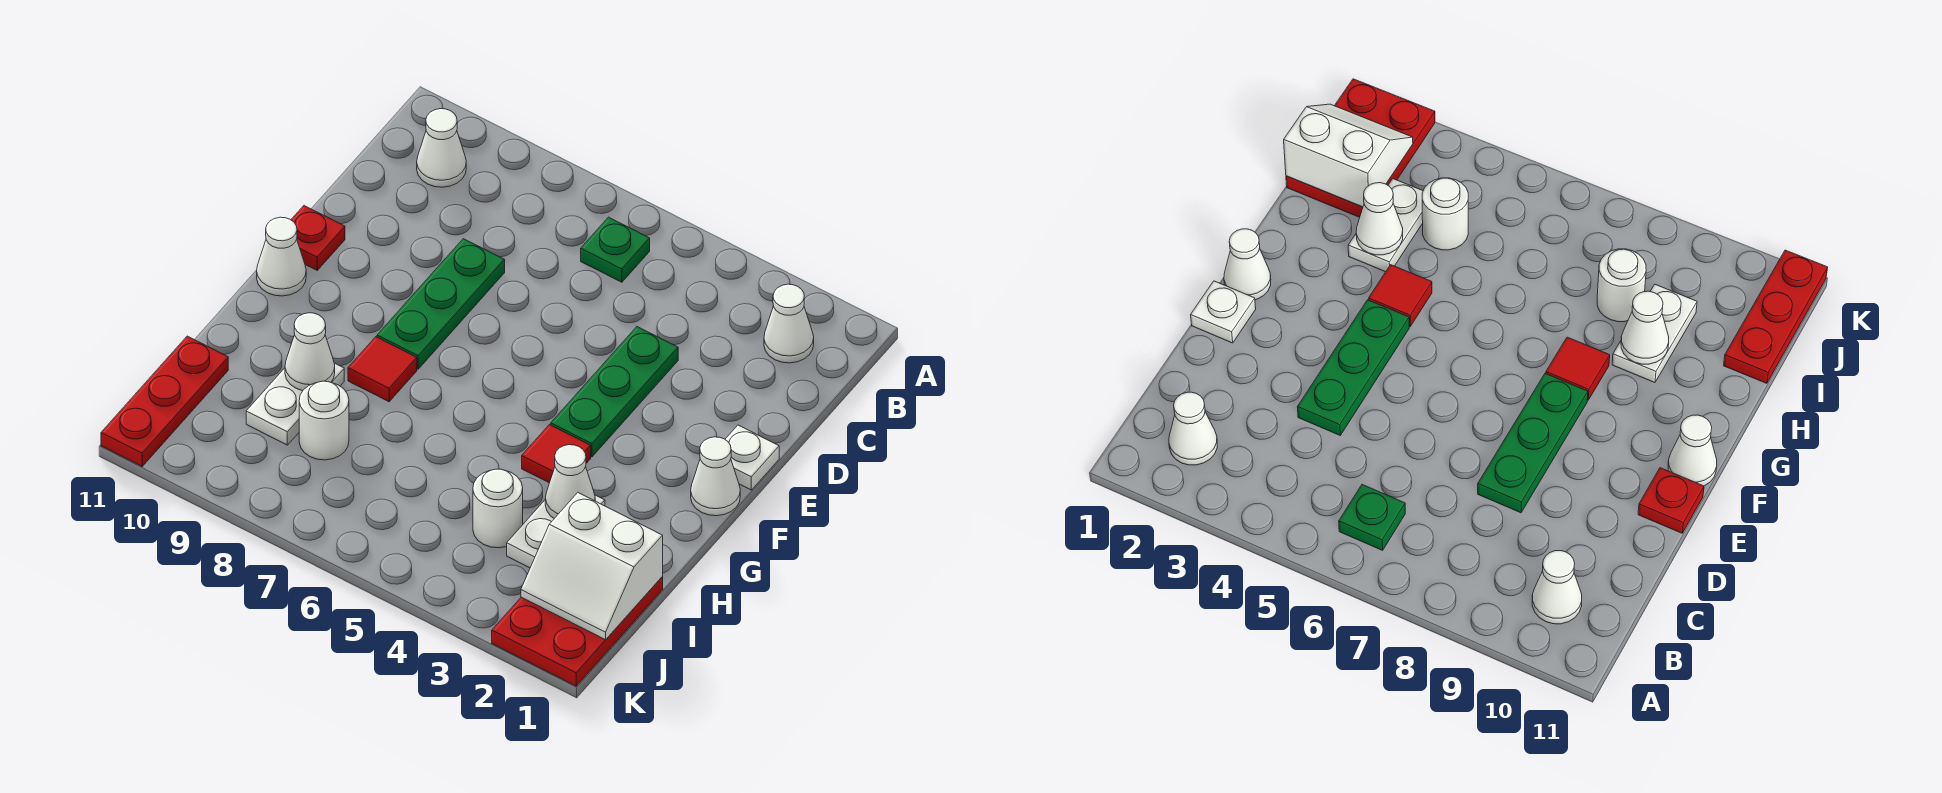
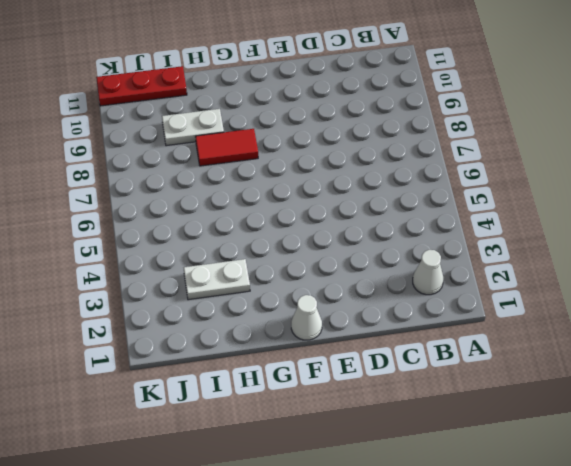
red 1x2 tile [195,129,258,166] -> red 1x1 tile [348,337,417,402]
none -> green 1x1 plate [581,217,650,282]
none -> white 1x1 cone [417,109,466,187]
none -> green 1x3 plate [551,327,678,457]

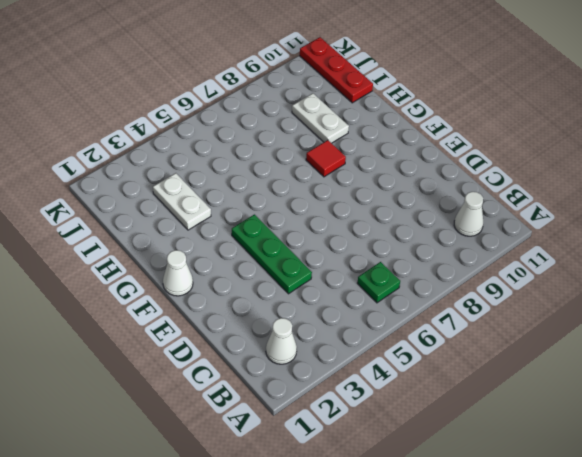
none -> green 1x3 plate [377,239,505,369]
none -> white 1x1 plate [725,425,779,490]
none -> red 1x1 plate [291,206,345,270]

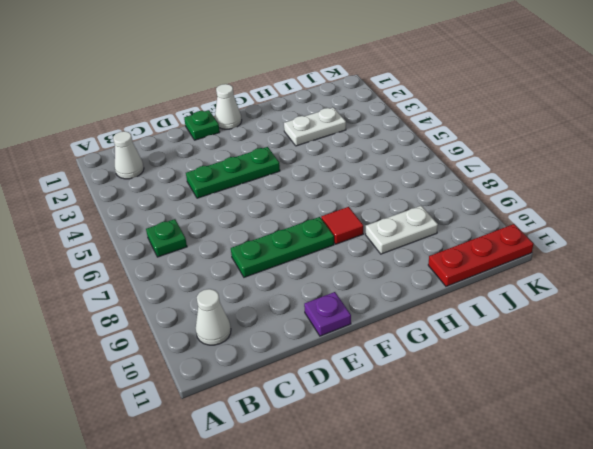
green 1x1 plate [184,110,220,140] -> white 1x1 plate [725,425,779,490]
purple 1x1 plate [304,292,351,336] -> red 1x1 plate [291,206,345,270]
none -> white 1x1 cone [257,217,306,296]
none -> red 1x1 tile [522,425,591,483]
none -> red 2x3 plate [492,577,663,686]

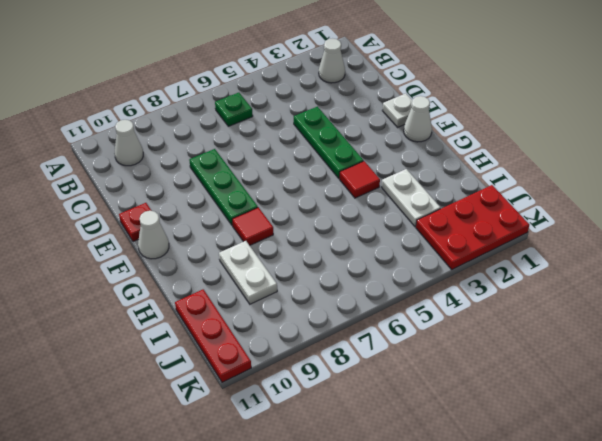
red 2x3 plate [416,185,529,269] -> red 2x3 plate turned to [492,577,663,686]
none -> white 1x1 round brick [473,469,523,548]
none -> white 1x1 round brick [299,381,349,460]
none -> white 1x1 cone [545,445,595,518]

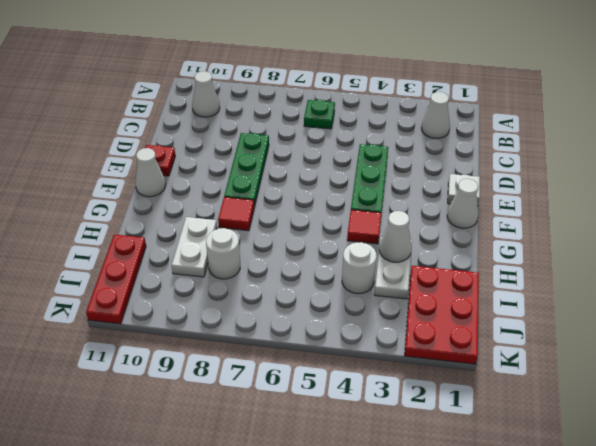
none -> white 1x1 cone [285,313,335,391]
none -> white 2x2 slope [521,493,663,640]

